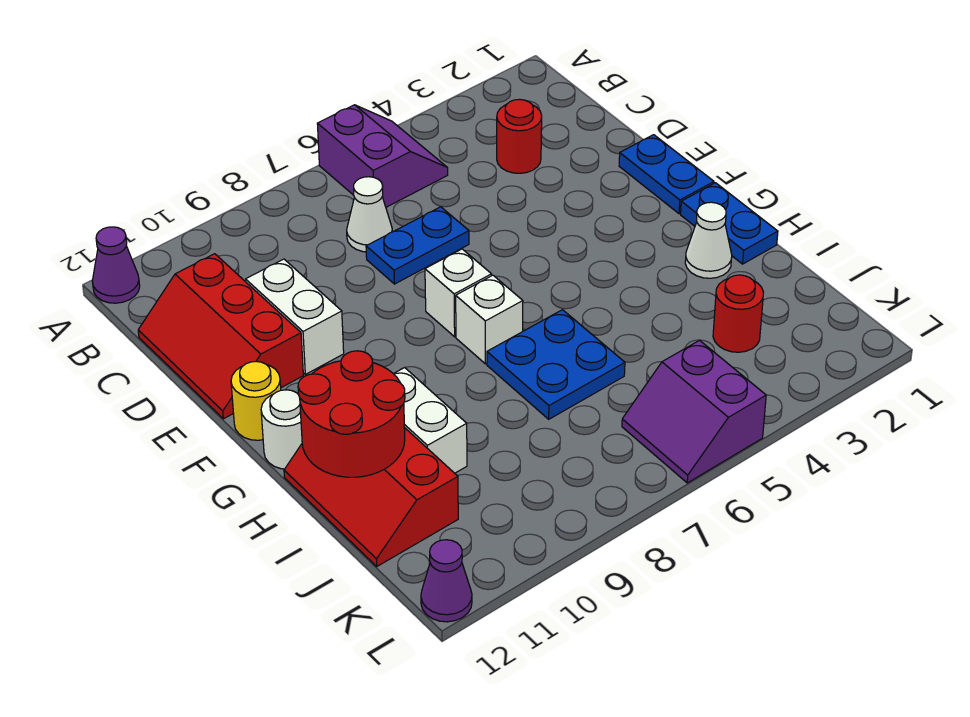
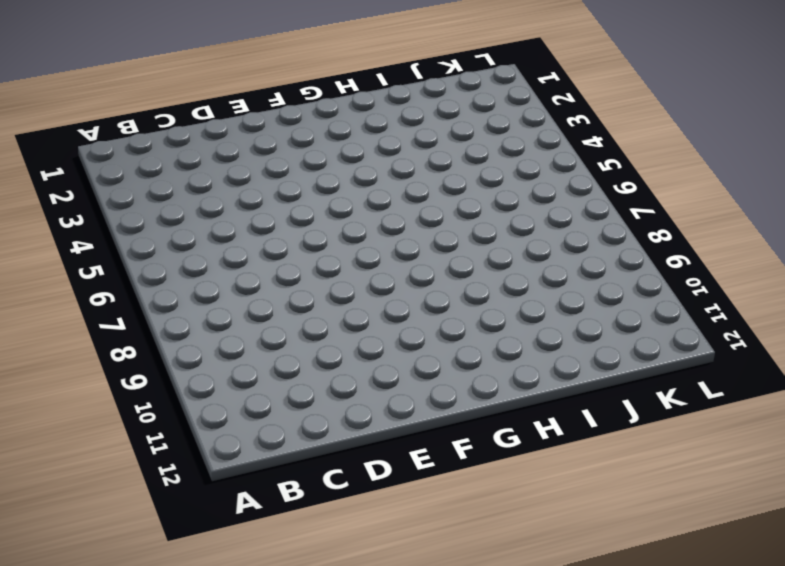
none -> purple 2x2 slope [317,105,448,207]
none -> purple 1x1 cone [92,227,140,303]
none -> red 1x1 round brick [497,99,542,173]

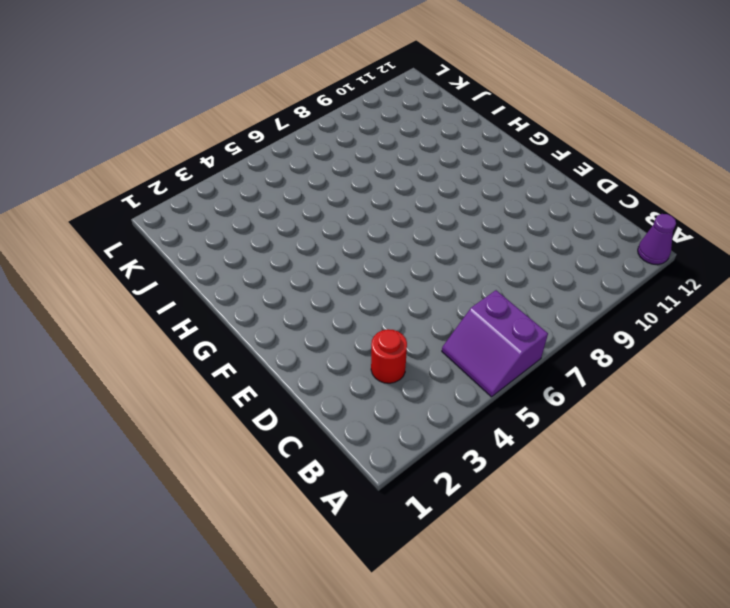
none -> white 1x1 cone [347,177,392,252]
none -> red 2x3 slope [138,254,303,419]
none -> blue 1x2 plate [366,207,469,284]

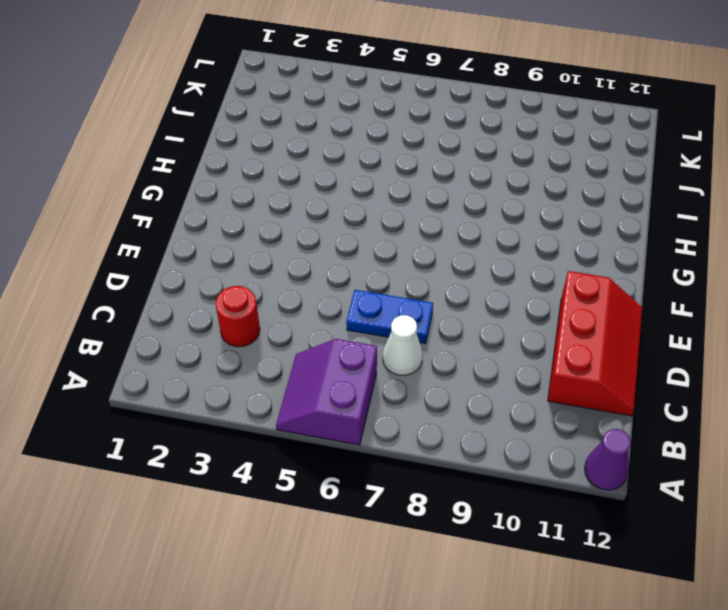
none -> white 1x2 brick [246,259,344,374]
none -> blue 1x2 plate [619,135,714,214]
none -> white 1x1 brick [425,249,492,337]

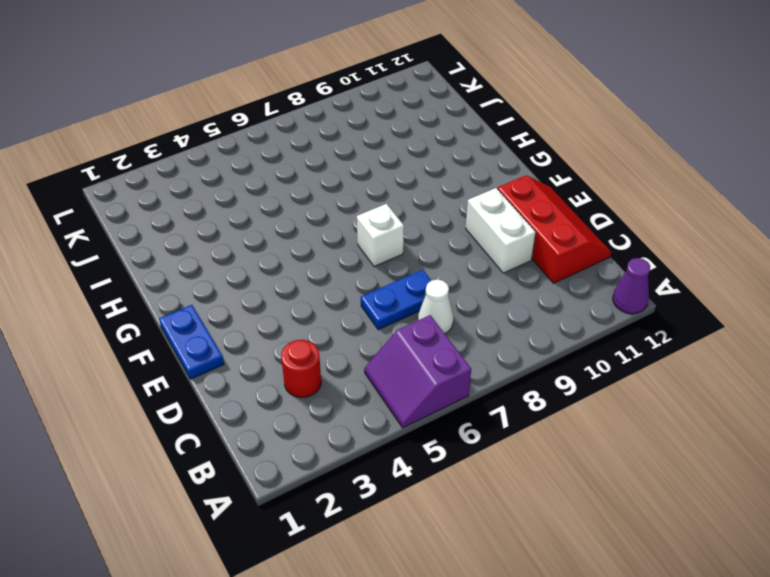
none -> yellow 1x1 round brick [231,361,281,440]
none -> blue 1x2 plate [681,183,778,264]
none -> white 1x1 brick [456,275,523,364]

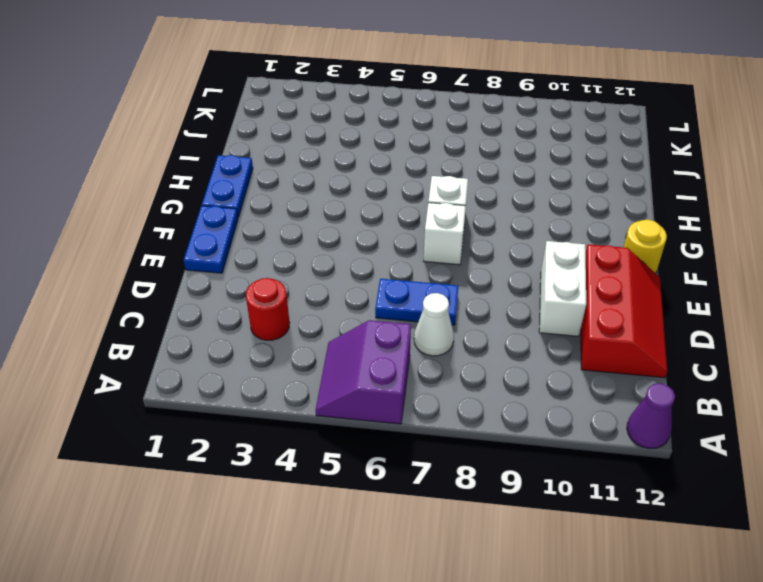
none -> white 1x1 round brick [261,390,302,469]
none -> white 1x1 cone [685,202,732,278]
none -> blue 2x2 plate [487,310,625,419]

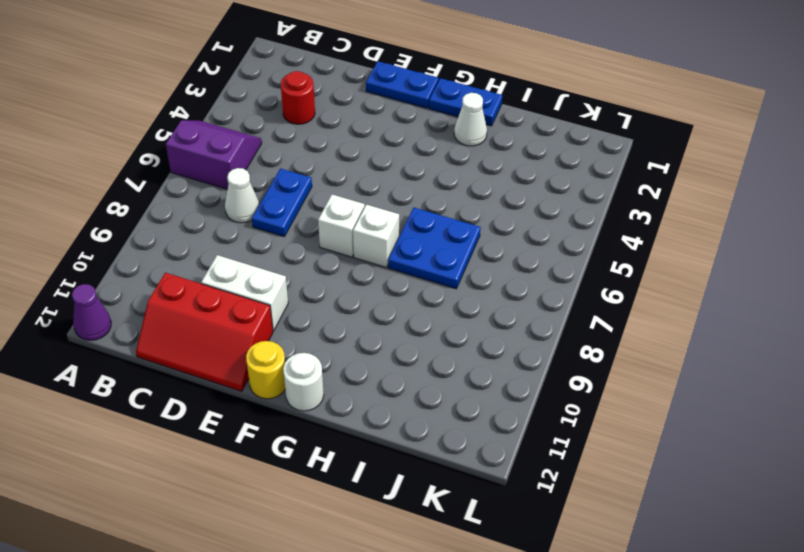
none -> white 1x2 brick [394,368,467,473]
none -> red 2x3 slope [284,427,458,566]
none -> red 1x1 round brick [713,275,763,352]

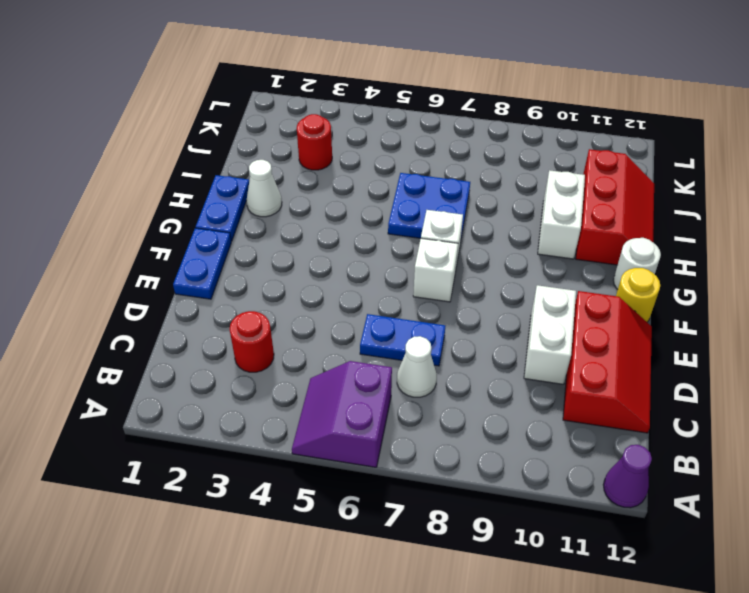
none -> purple 2x2 slope [622,340,766,483]
none -> purple 1x1 cone [421,540,472,622]
none -> red 2x2 round brick [298,351,405,477]

